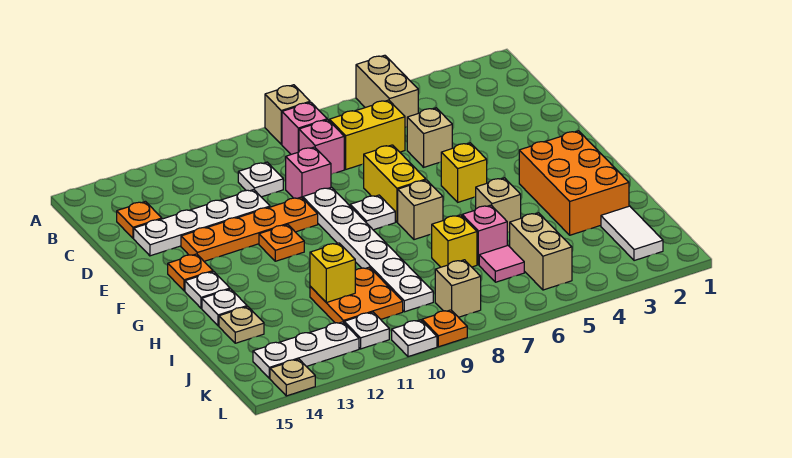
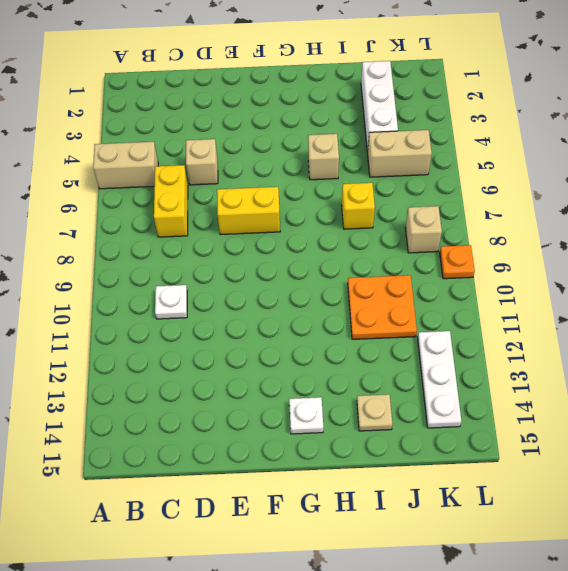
white 1x3 brick [361,61,398,153] -> white 1x2 tile [601,206,663,261]
none -> tan 1x1 brick [265,85,310,144]
none -> pink 1x1 brick [282,102,327,154]
none -> pink 1x1 brick [299,120,344,174]
none -> orange 1x1 plate [117,202,162,238]

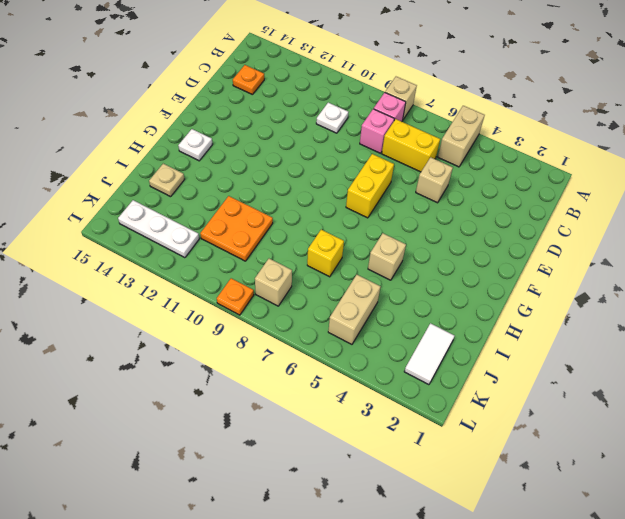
none -> pink 1x1 brick [286,147,331,198]
none -> white 1x4 plate [134,190,270,256]
none -> white 1x6 plate [303,187,433,312]
none -> orange 1x4 plate [181,197,318,261]

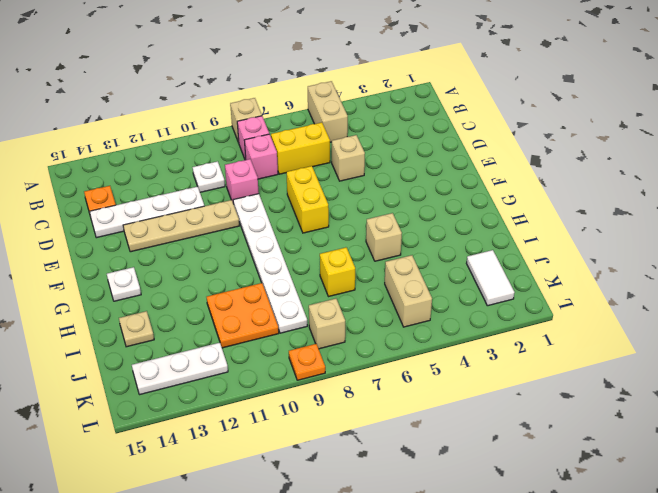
tan 1x4 plate [123,200,239,252] -> orange 1x4 plate [181,197,318,261]
none -> yellow 1x1 brick [441,143,487,202]
none -> white 1x1 plate [350,195,395,230]
none -> orange 1x1 plate [259,225,304,261]
none -> orange 1x1 plate [168,254,213,291]

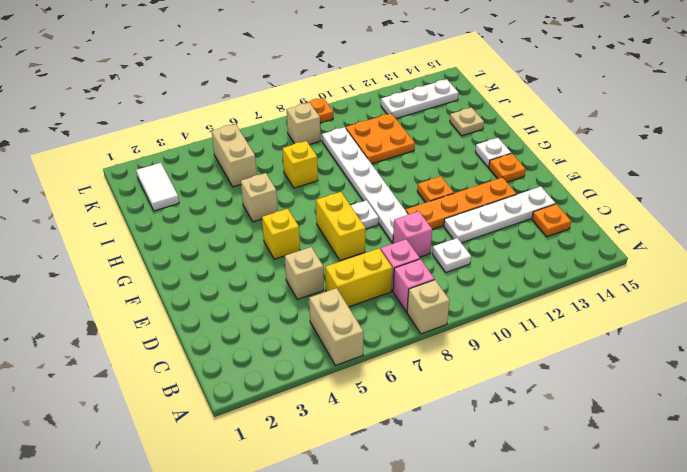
none -> orange 2x3 brick [519,131,629,235]
none -> tan 1x1 brick [398,180,443,240]
none -> white 1x1 plate [202,289,247,326]
none -> pink 1x1 brick [462,205,507,265]

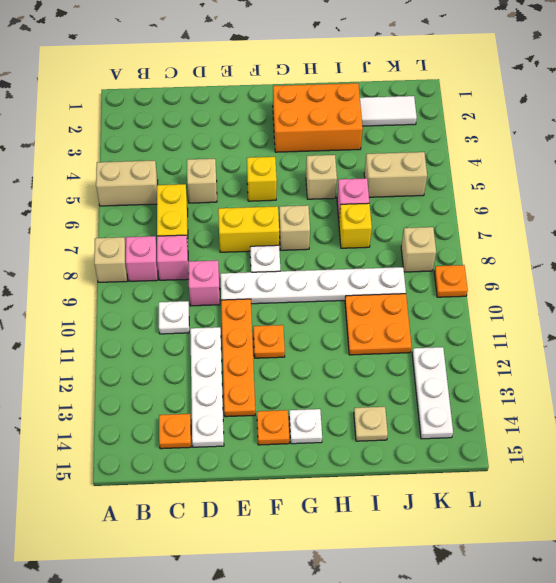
none -> white 1x1 plate [202,289,247,326]
none -> pink 1x1 tile [479,245,524,282]
none -> white 1x1 plate [344,312,389,349]
none -> white 1x1 plate [392,320,437,357]

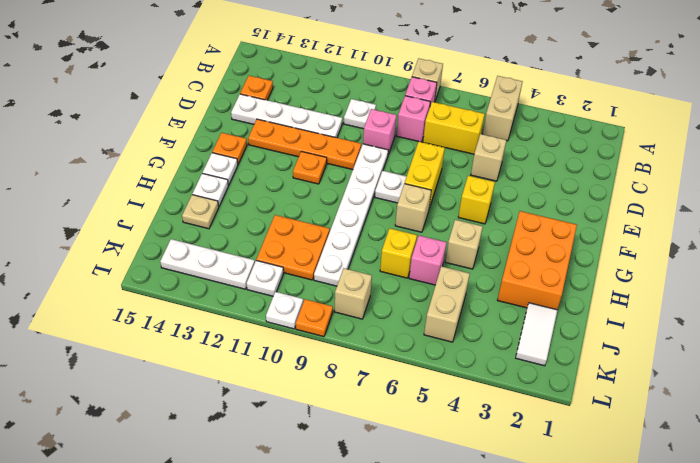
none -> pink 1x1 tile [479,245,524,282]
none -> tan 1x1 plate [270,359,315,396]
none -> yellow 1x1 brick [310,243,355,303]

